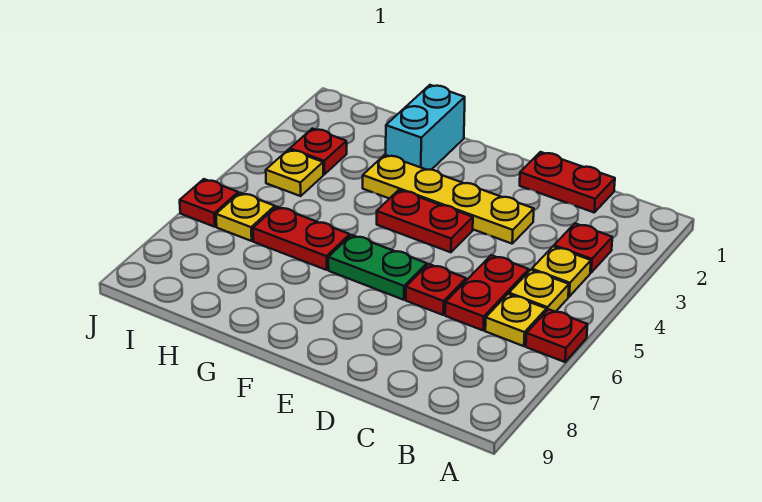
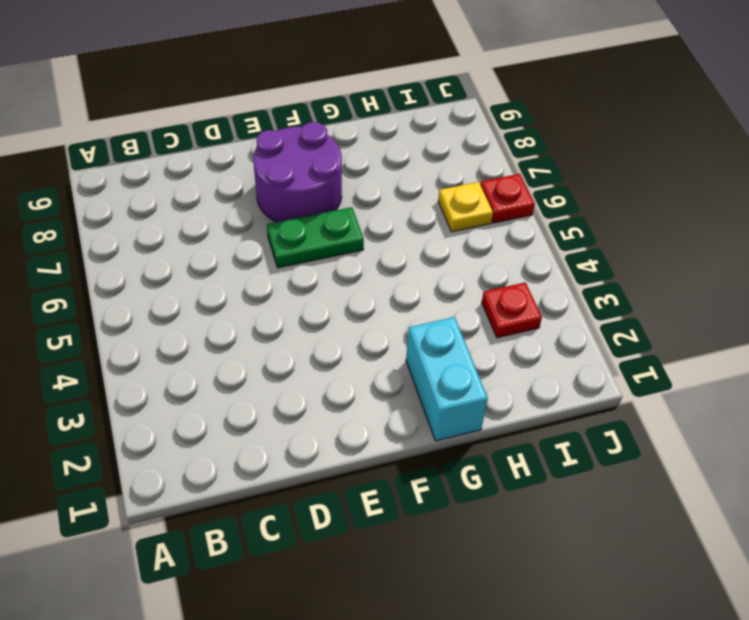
purple 2x2 round brick [253,122,342,222] -> none
none -> red 1x1 plate [526,309,588,362]
none -> red 1x1 plate [554,223,612,273]
none -> yellow 1x1 plate [532,246,591,297]

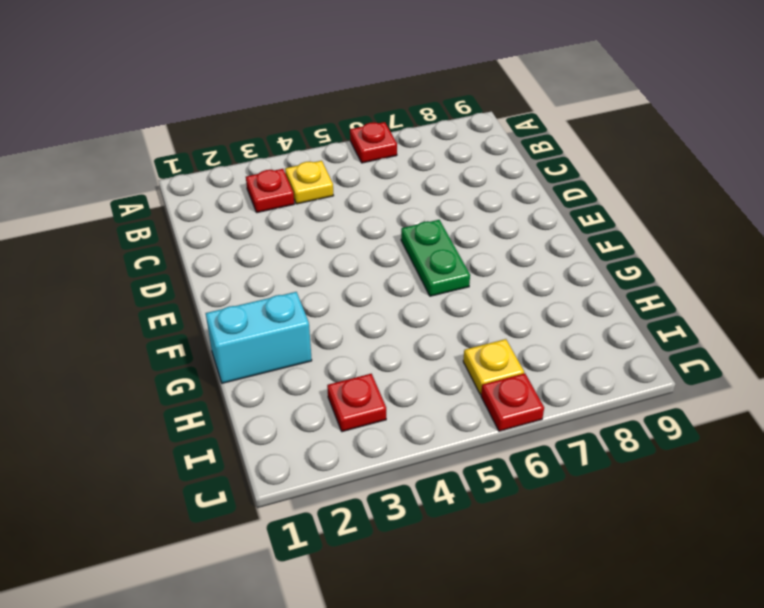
none -> yellow 1x1 plate [509,270,569,312]
none -> yellow 1x1 plate [485,294,546,346]
none -> red 1x2 plate [520,152,615,212]

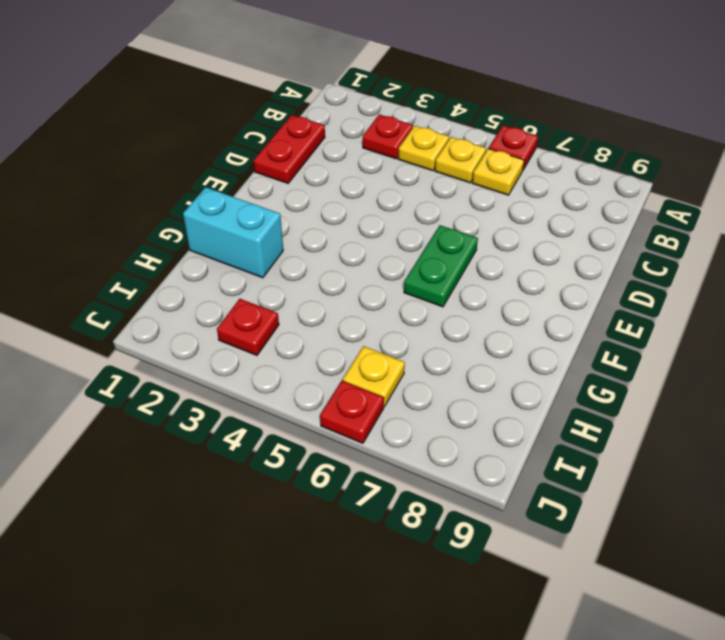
none -> red 1x2 plate [445,255,529,330]
none -> yellow 1x4 plate [363,155,534,244]
none -> red 1x1 plate [406,264,466,315]

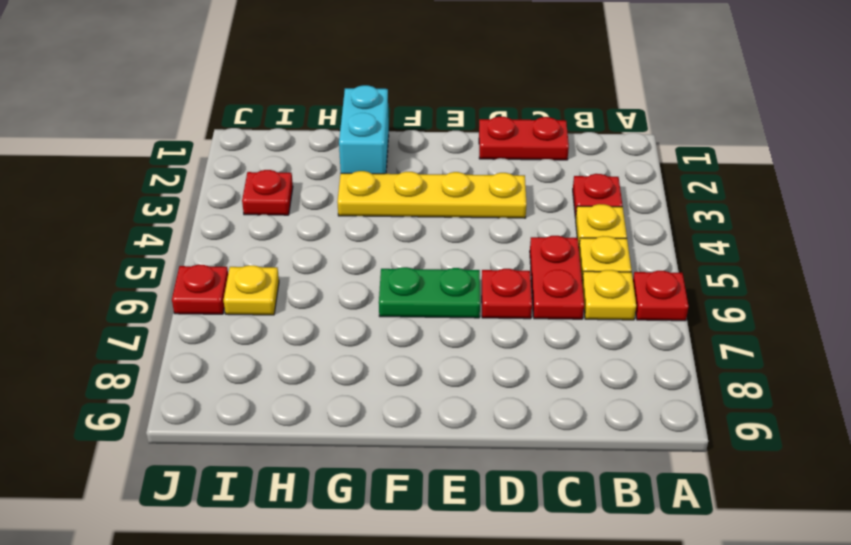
none -> red 1x2 plate [377,190,473,252]
none -> red 1x2 plate [253,207,350,270]
none -> yellow 1x1 plate [266,149,323,196]

